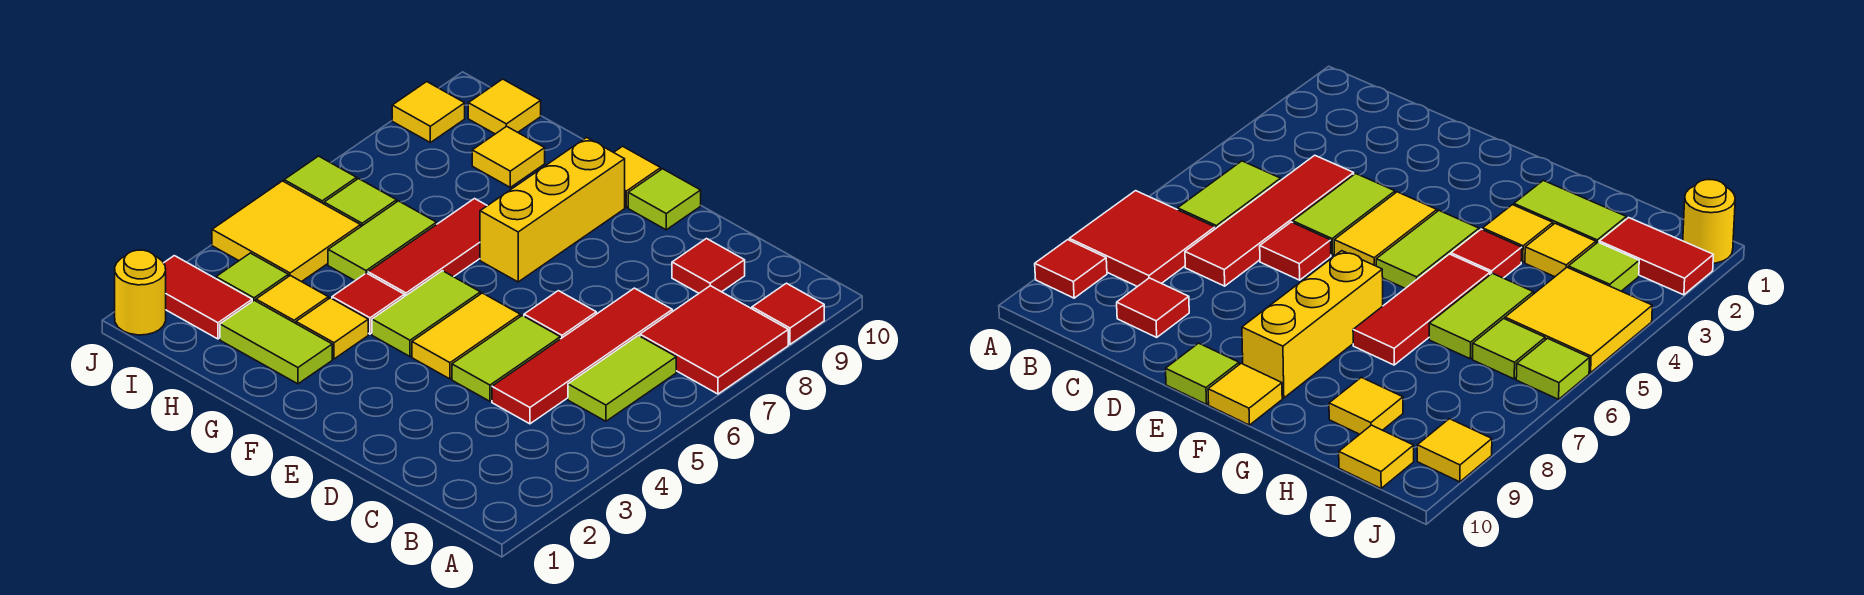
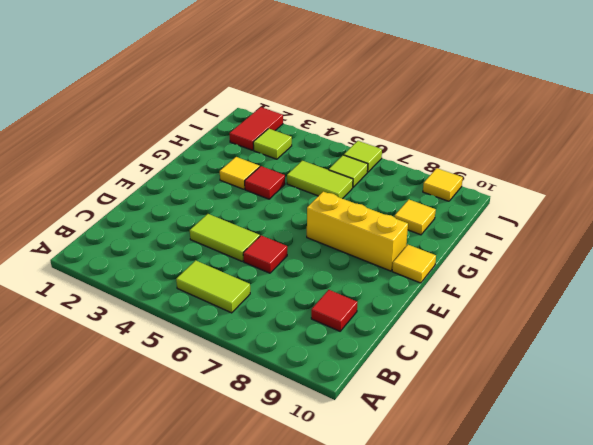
none -> red 2x2 tile [640,286,788,394]
none -> red 1x1 tile [752,283,824,344]
none -> red 1x4 tile [492,288,672,424]

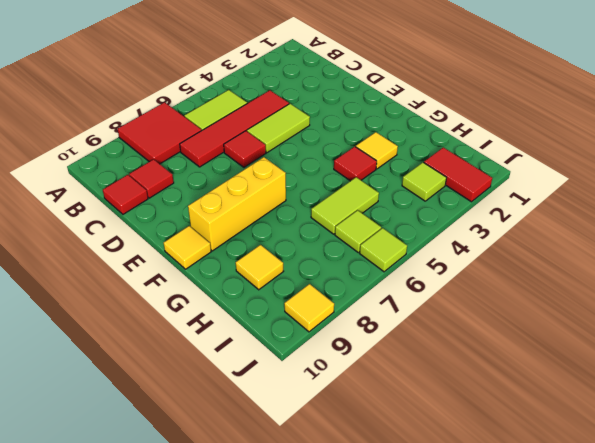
red 1x1 tile [103,175,148,214] -> red 1x1 tile moved to [752,283,824,344]
none -> yellow 1x2 tile [412,293,520,379]
none -> lime 1x1 tile [628,169,701,230]
none -> lime 1x2 tile [372,271,480,356]

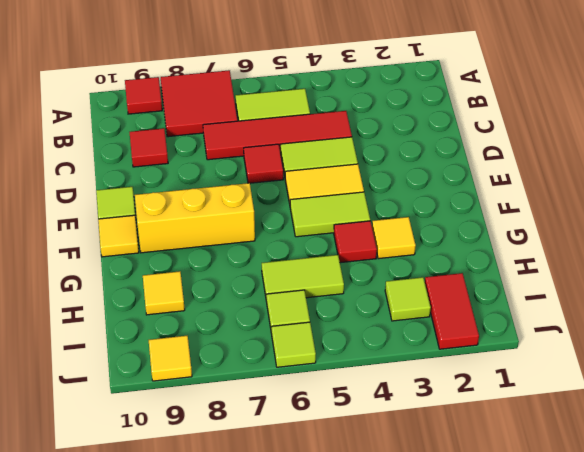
none -> lime 1x2 tile [220,300,332,384]
none -> red 1x3 tile [368,199,487,297]
none -> yellow 1x1 tile [256,276,328,323]

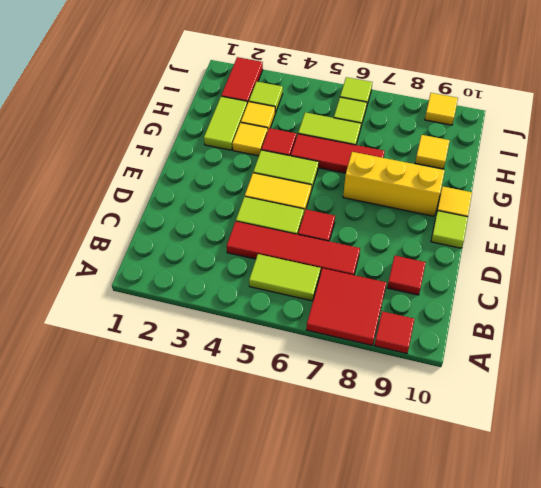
none -> yellow 2x2 tile [212,181,361,282]
none -> yellow 1x1 tile [468,79,541,134]
none -> yellow 1x1 round brick [115,250,166,335]

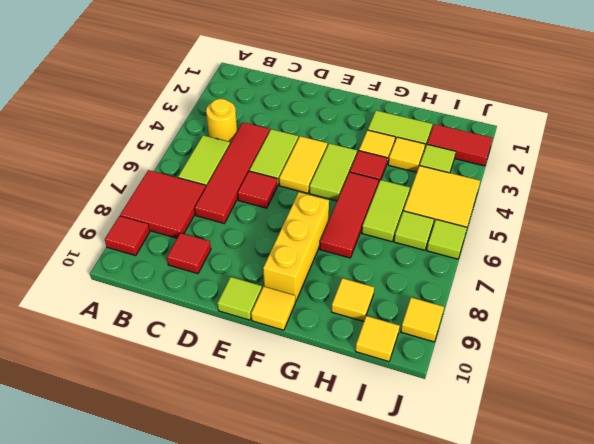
yellow 1x1 round brick [206,99,237,144] -> yellow 1x1 round brick moved to [115,250,166,335]

